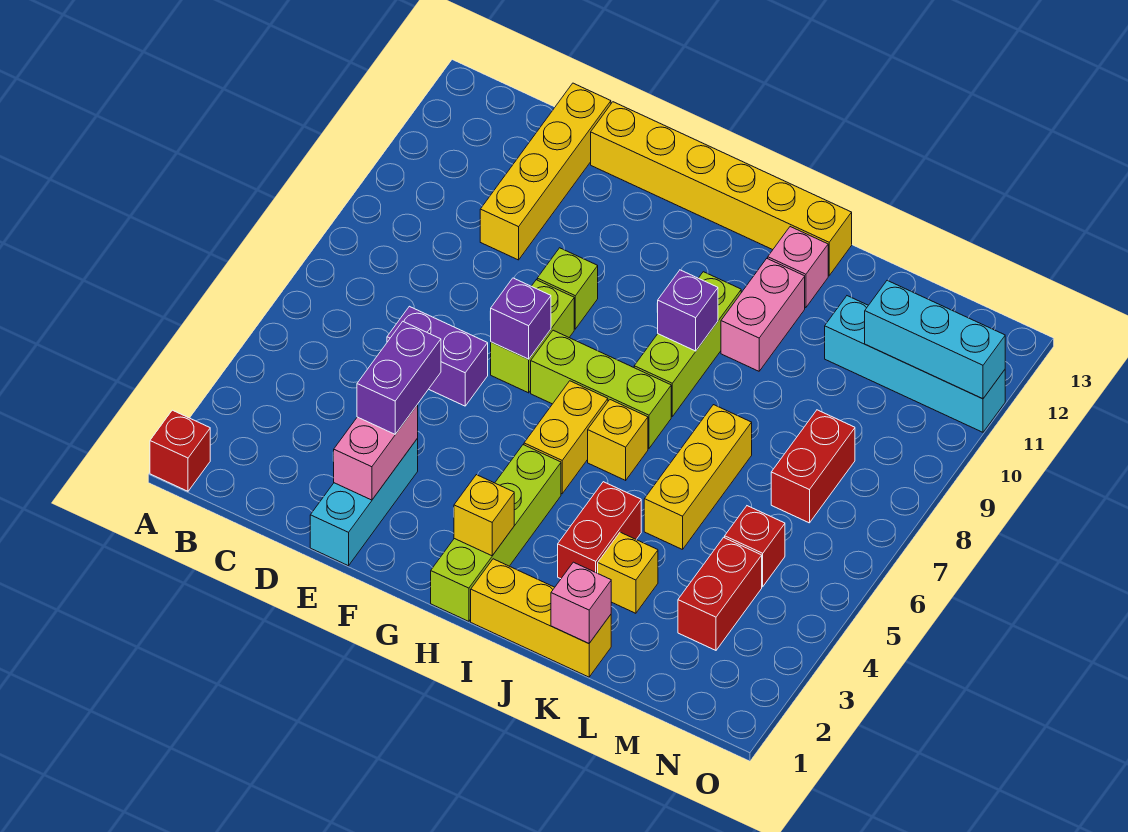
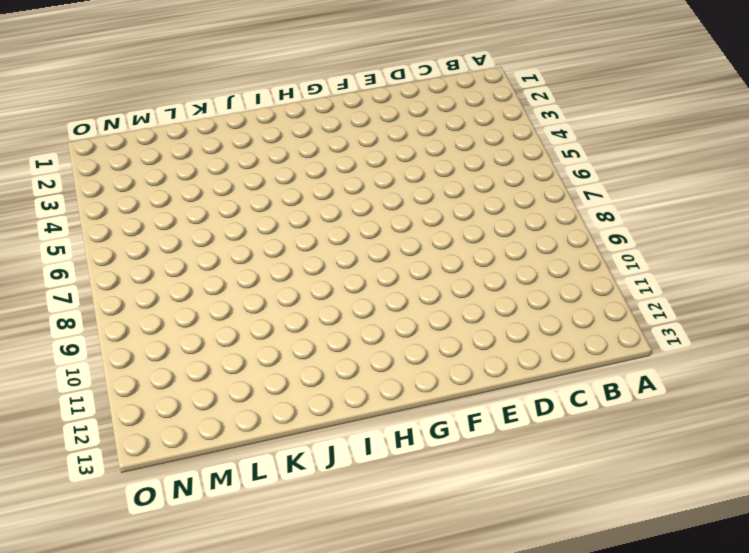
none -> red 1x1 brick [150,410,210,491]
none -> purple 1x2 brick [387,306,488,406]
none -> yellow 1x4 brick [480,83,611,260]

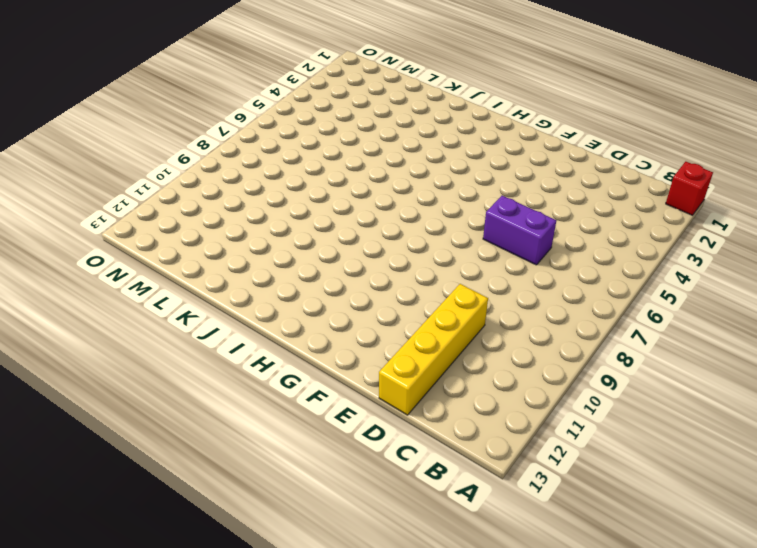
none -> cyan 1x3 brick [310,439,418,566]
none -> yellow 1x6 brick [591,102,852,276]
none -> lime 1x2 brick [491,280,574,393]

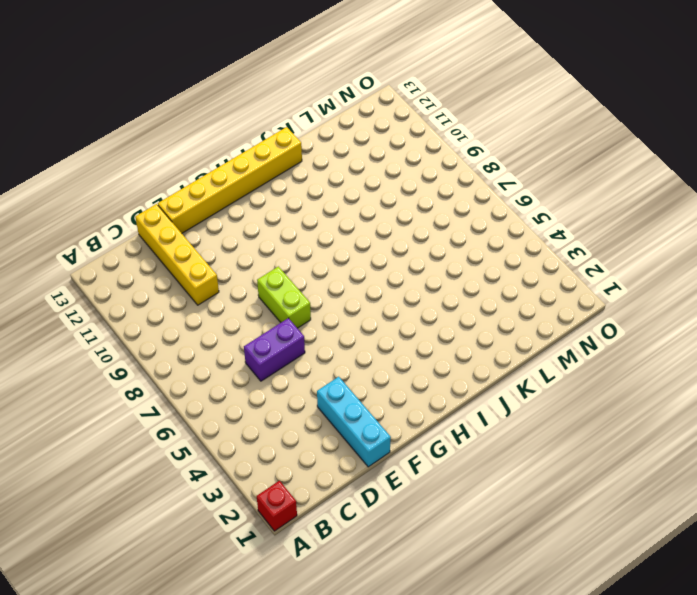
none -> lime 1x1 brick [537,248,598,329]
none -> lime 1x3 brick [531,330,671,448]
none -> lime 1x4 brick [431,445,561,621]

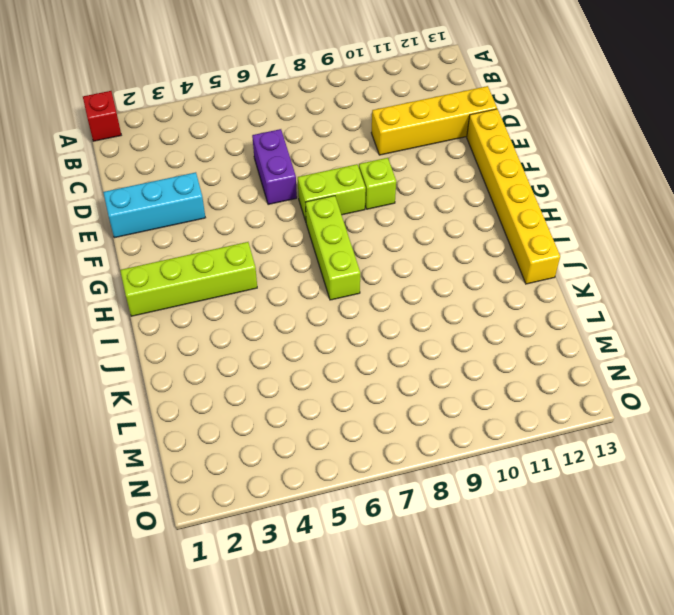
none -> yellow 1x2 brick [524,381,608,494]
none -> yellow 1x3 brick [471,559,611,677]
none -> yellow 1x1 brick [588,400,648,480]

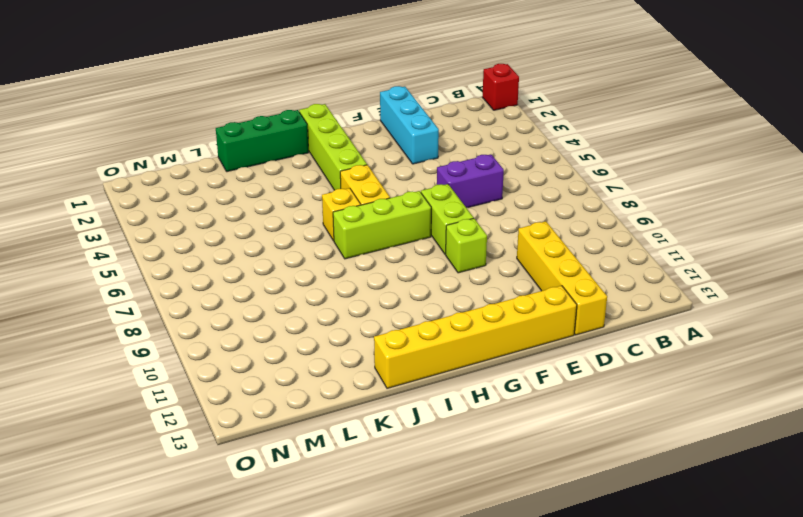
green 1x3 brick [216,110,309,172] -> yellow 1x3 brick [471,559,611,677]
none -> lime 1x3 brick [634,272,741,416]
none -> red 1x2 brick [558,482,641,579]
none -> pink 1x2 brick [721,259,805,371]

